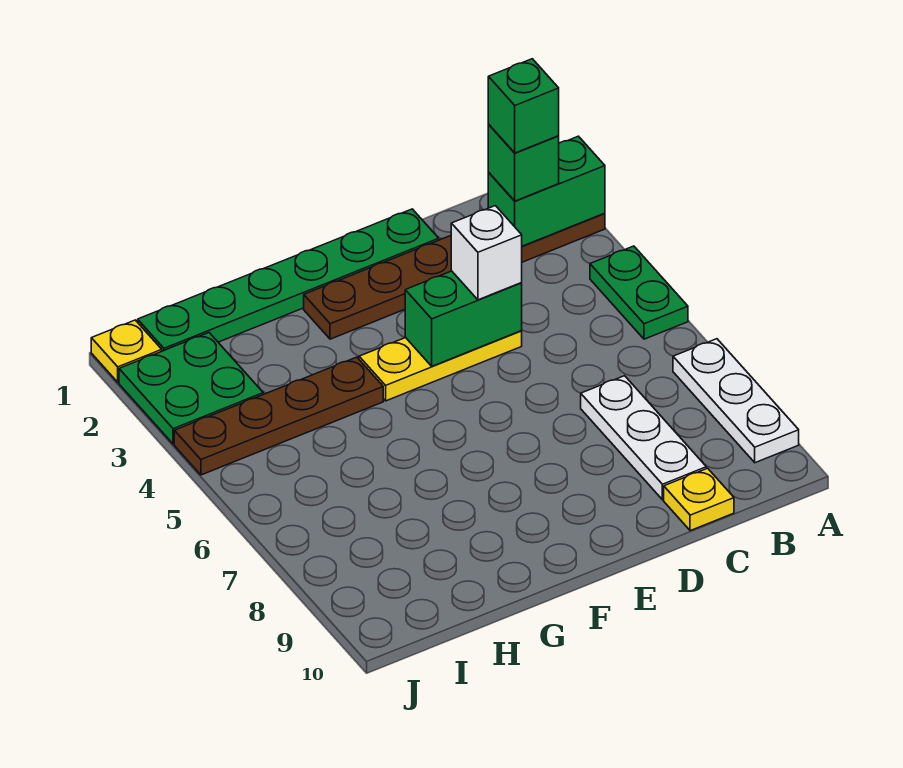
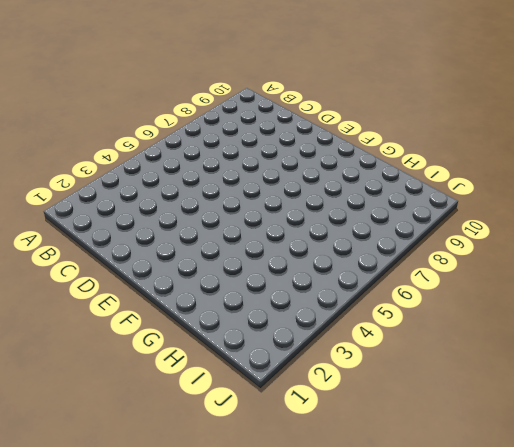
none -> brown 1x6 plate [304,213,605,339]
none -> green 1x2 plate [590,246,688,339]
none -> white 1x3 plate [673,339,799,463]

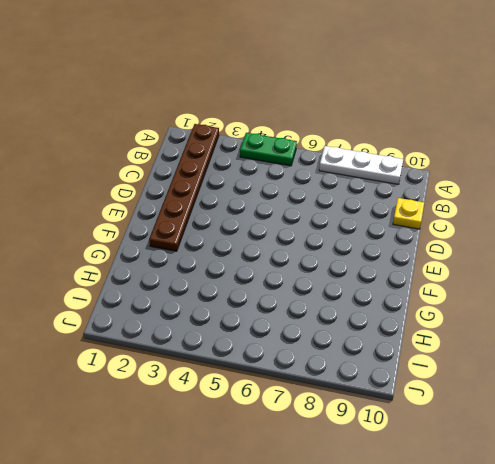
none -> white 1x3 plate [581,376,706,500]
none -> green 1x6 plate [138,209,439,351]
none -> yellow 1x3 plate [359,331,522,401]

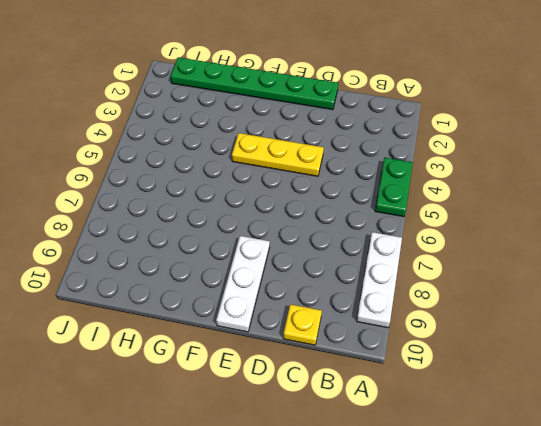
white 1x3 plate [216,236,270,332] -> white 1x3 plate moved to [581,376,706,500]
none -> brown 1x6 plate [304,213,605,339]
none -> brown 1x4 plate [174,357,383,475]
none -> green 2x2 plate [119,333,263,444]

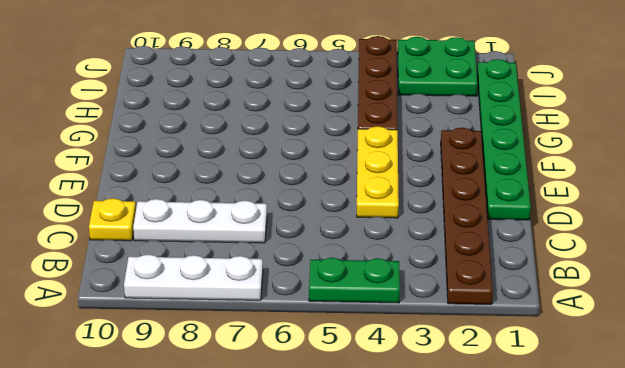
none -> yellow 1x1 plate [91,320,162,382]
none -> green 1x2 brick [488,136,605,246]
none -> green 1x2 brick [405,271,522,366]

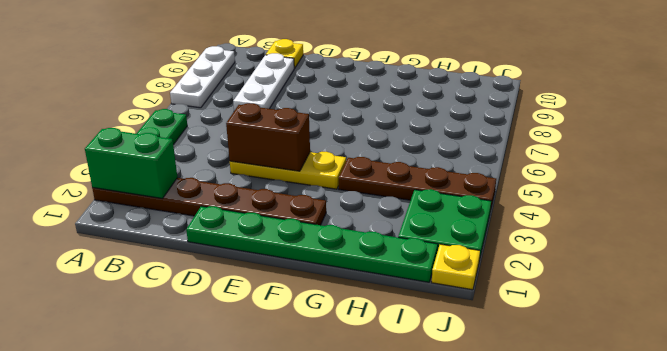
brown 1x2 brick [226,103,310,171] -> green 1x2 brick [405,271,522,366]
none -> green 1x1 brick [488,125,559,201]
none -> white 1x1 brick [451,206,522,300]
none -> green 1x1 brick [488,59,559,153]

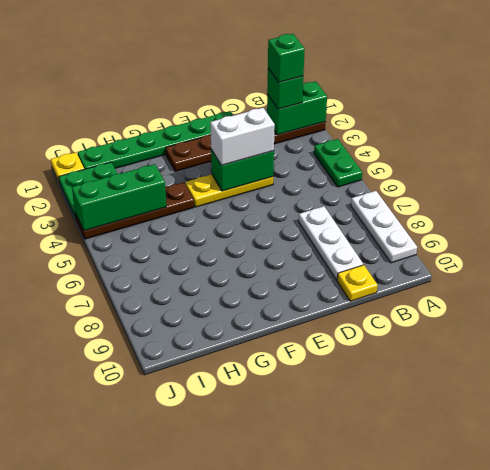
white 1x2 brick [210,108,275,165] -> white 1x1 brick [451,206,522,300]
green 1x3 brick [72,164,166,231] -> none

